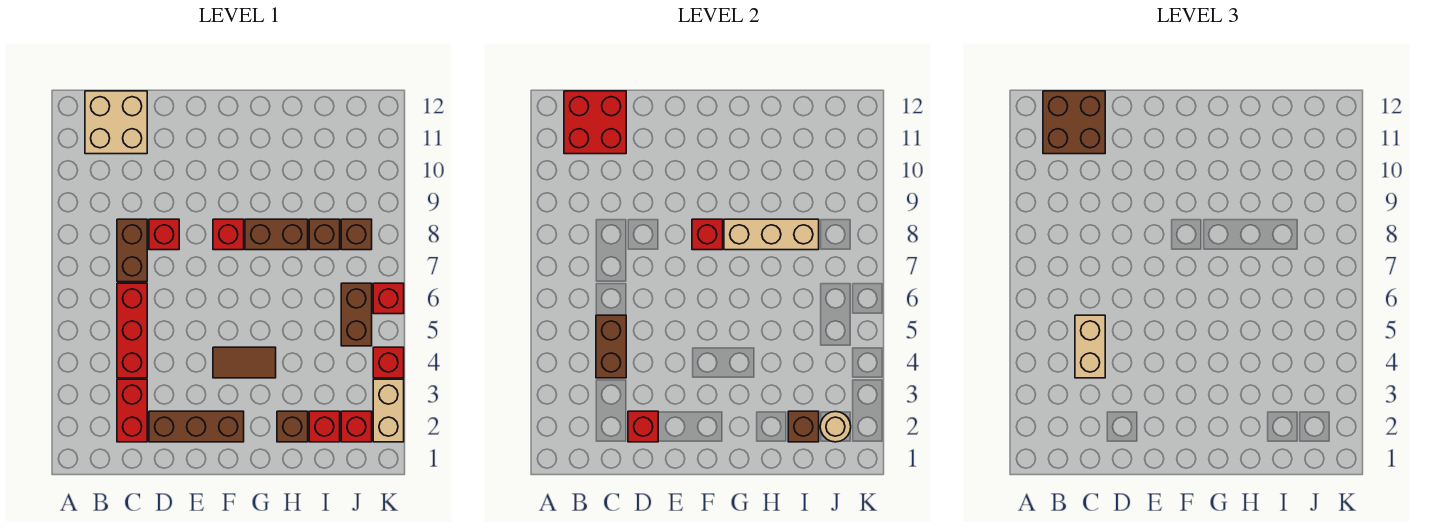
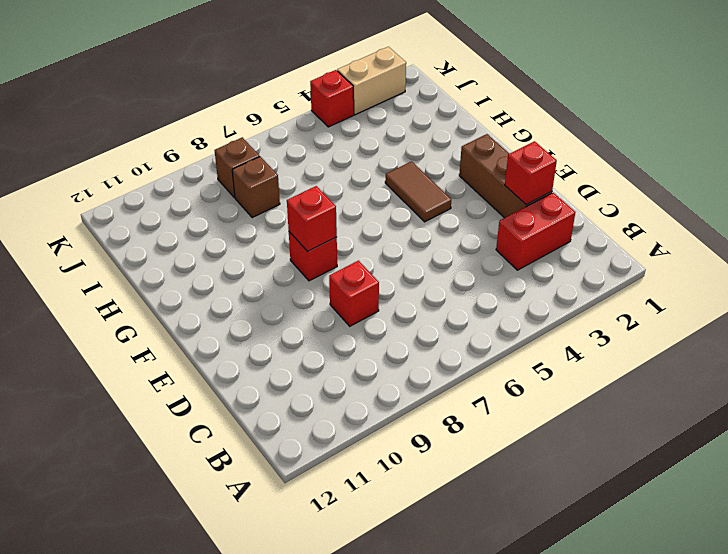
none -> tan 2x2 brick [85,91,147,154]
none -> red 1x3 brick [117,283,147,378]
none -> brown 1x2 brick [117,219,147,282]

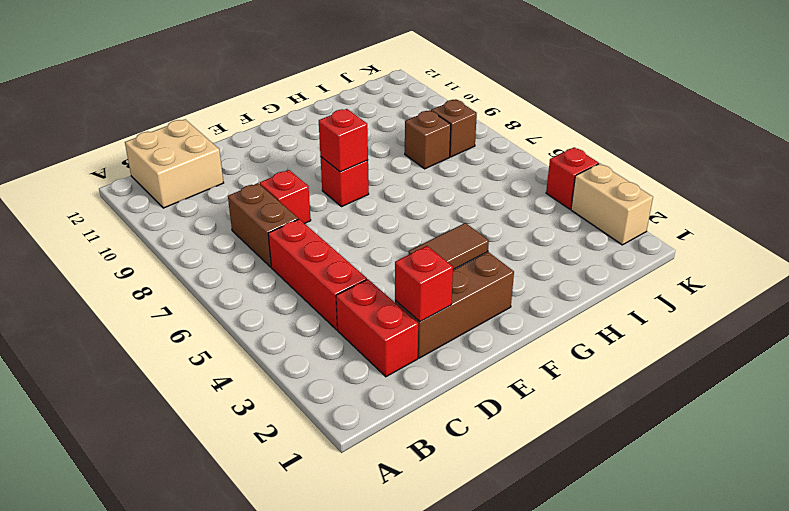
none -> brown 1x2 brick [245,219,308,250]
none -> brown 1x1 brick [277,411,308,442]
none -> red 1x1 brick [309,411,340,442]

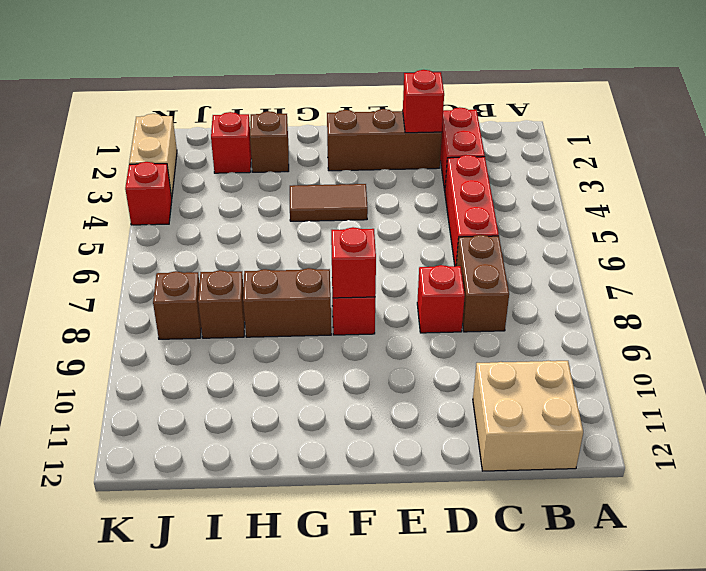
none -> red 1x1 brick [341,411,372,442]
none -> brown 1x2 brick [341,283,372,346]
none -> red 1x1 brick [373,283,404,314]

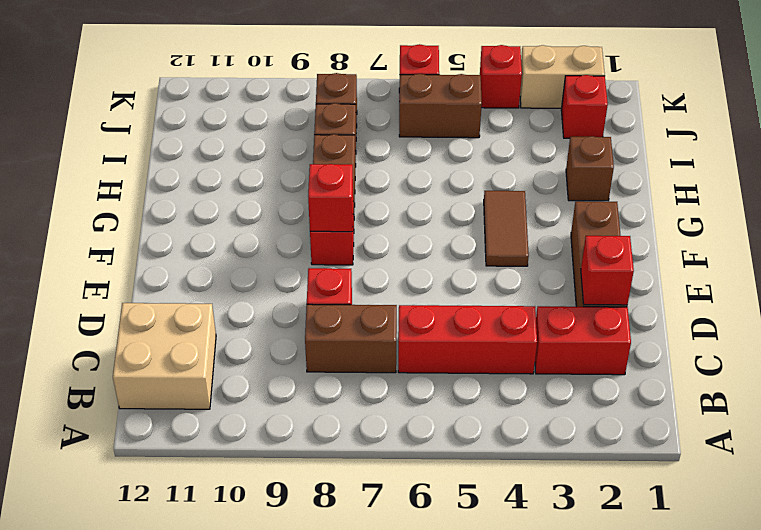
none -> red 1x1 brick [309,411,340,442]
none -> red 2x2 brick [564,91,626,154]
none -> brown 1x2 brick [596,315,626,378]

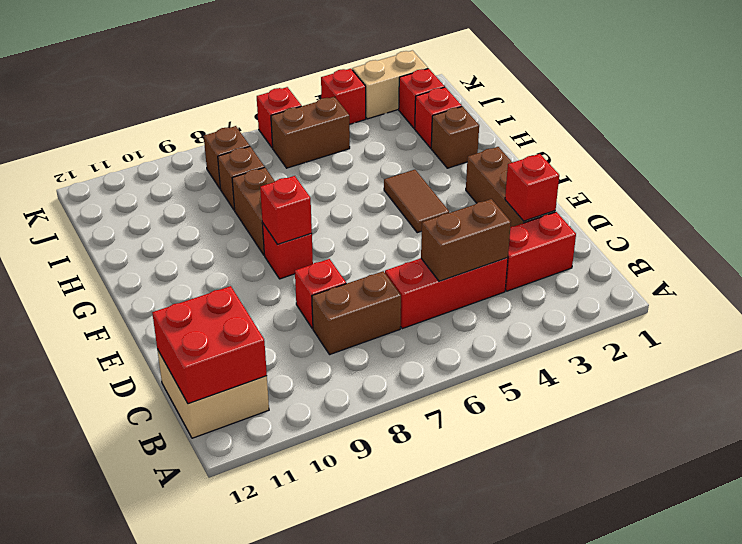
none -> tan 1x3 brick [724,219,819,250]
none -> brown 1x1 brick [788,411,819,442]
none -> tan 1x1 round brick [820,412,851,442]

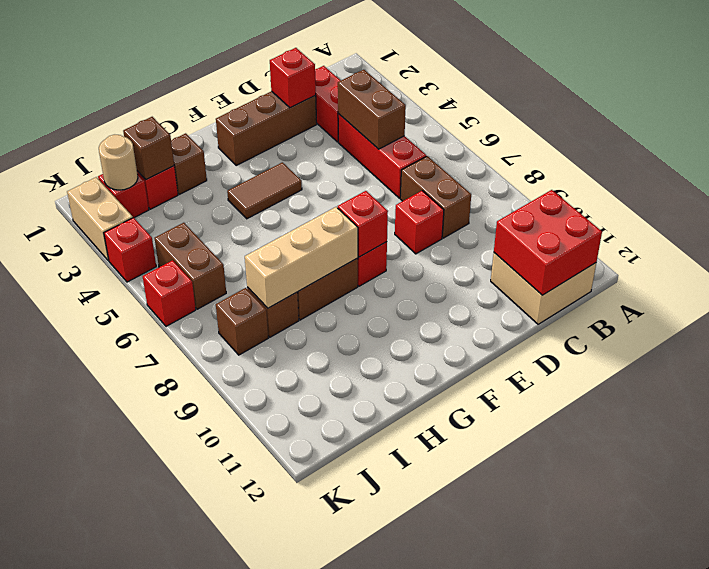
none -> brown 2x2 brick [1043,91,1105,154]
none -> tan 1x2 brick [1075,315,1105,378]

